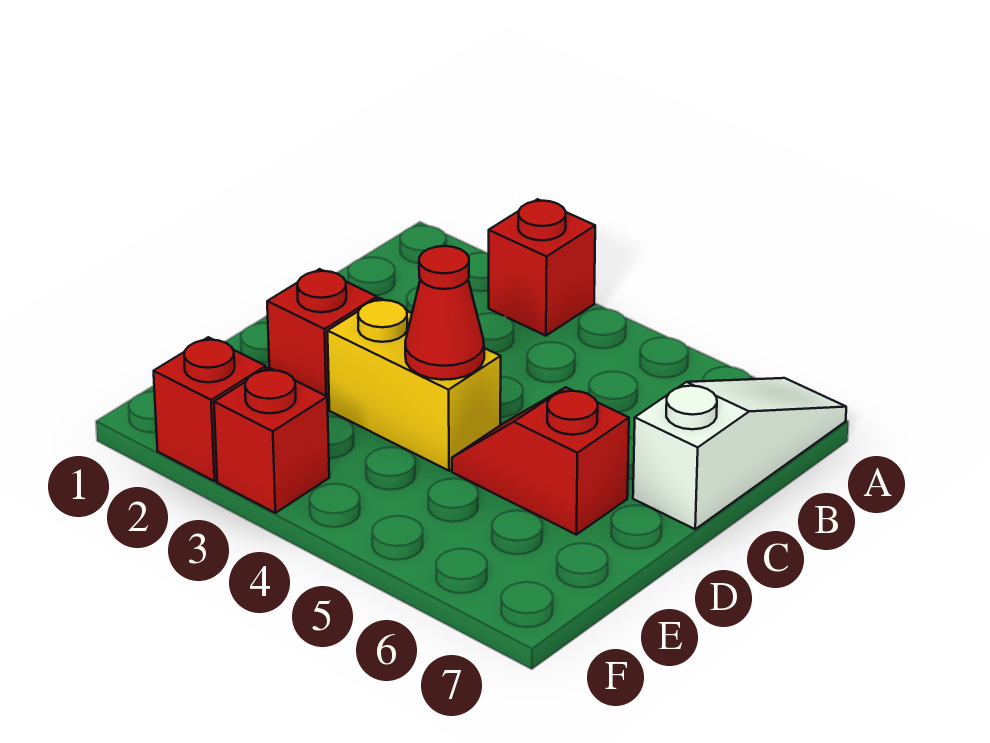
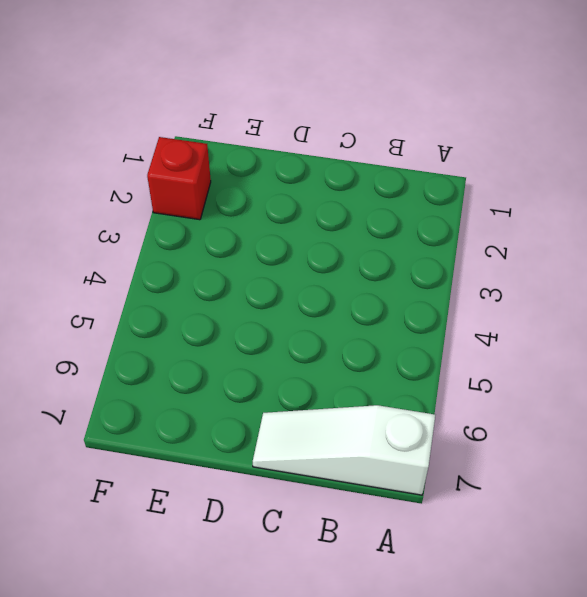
white 1x3 slope [253,405,435,495] -> white 1x3 slope turned to [633,378,846,529]
none -> red 1x1 brick [489,199,595,336]
none -> red 1x1 brick [267,269,377,408]

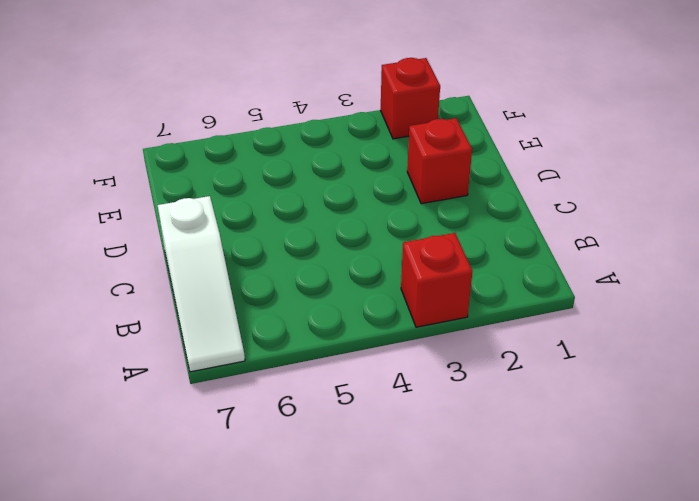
none -> yellow 1x2 brick [328,298,501,471]
none -> red 1x2 slope [452,387,629,535]

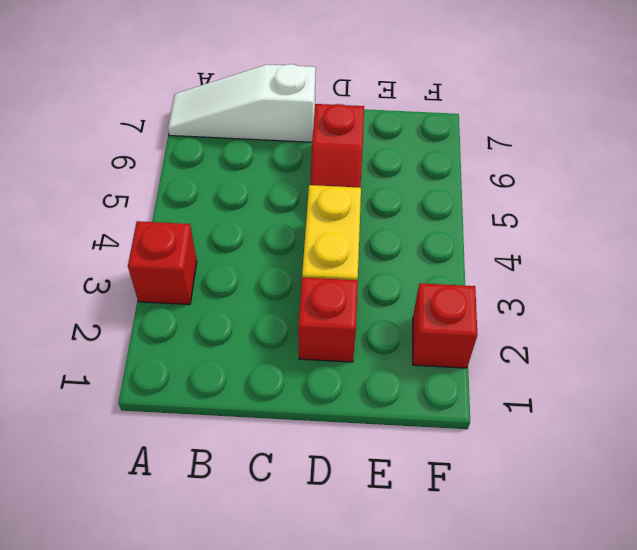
none -> red 1x1 brick [214,367,329,513]
none -> red 1x1 cone [405,246,484,380]

